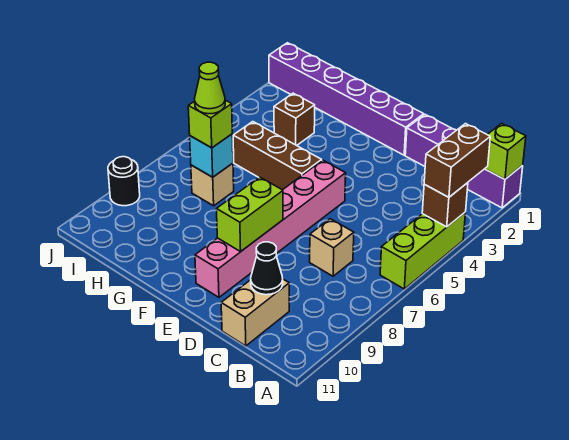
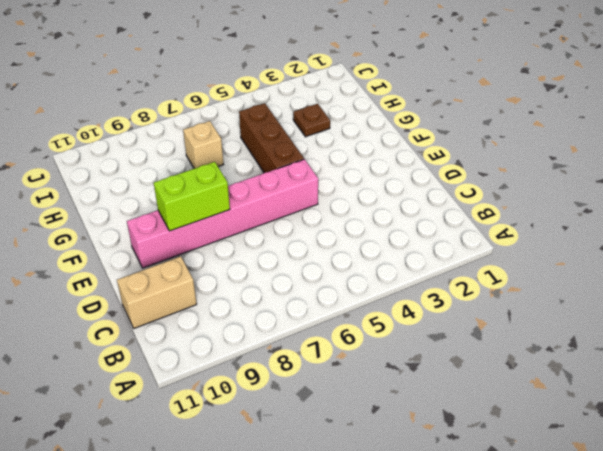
brown 1x1 plate [293,104,330,137] -> brown 1x1 brick [274,93,315,146]
none -> purple 1x4 brick [405,115,523,208]
none -> lime 1x3 brick [380,212,466,289]
none -> tan 1x1 brick [310,219,354,276]

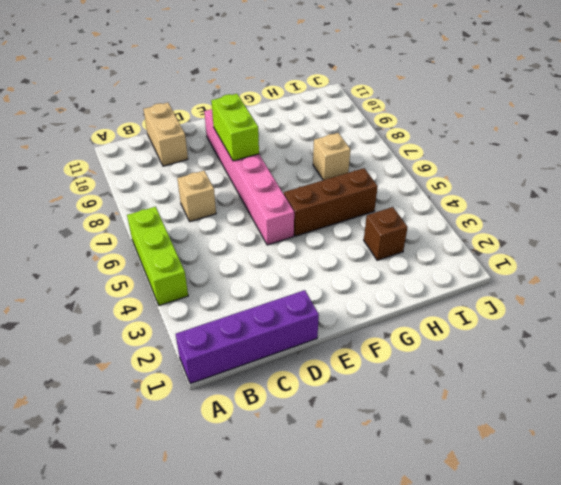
none -> purple 1x6 brick [269,43,424,155]
none -> black 1x1 round brick [108,157,140,206]
none -> lime 1x1 brick [485,124,526,179]

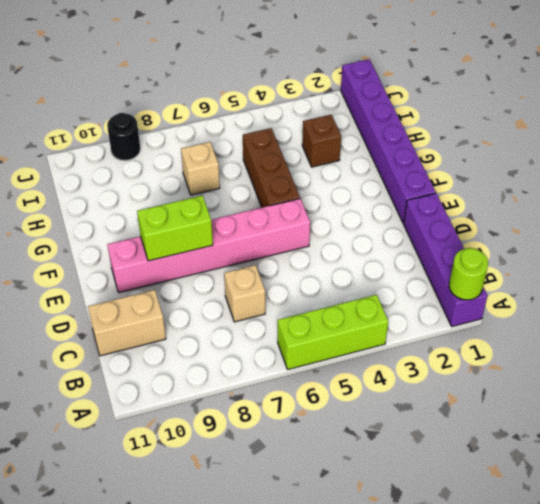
lime 1x1 round brick [449,248,488,300] -> lime 1x1 brick [485,124,526,179]
none -> brown 1x1 brick [422,183,468,227]
none -> black 1x1 cone [251,242,283,295]
none -> cyan 1x1 brick [190,134,233,177]

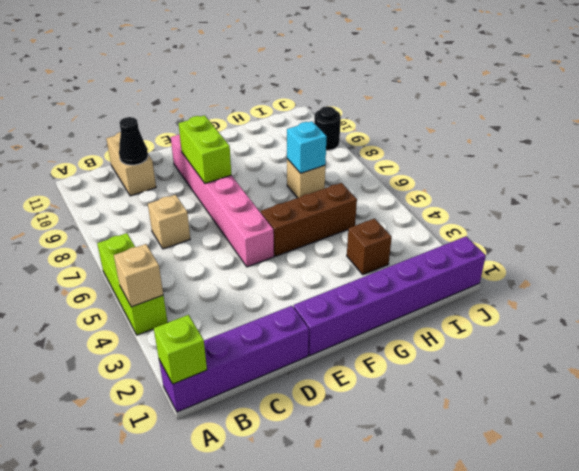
tan 1x1 brick [114,244,163,307] -> brown 1x1 brick [422,183,468,227]
none -> brown 1x2 brick [424,124,490,197]
none -> lime 1x1 brick [188,100,232,148]
none -> lime 1x1 cone [195,62,225,114]

